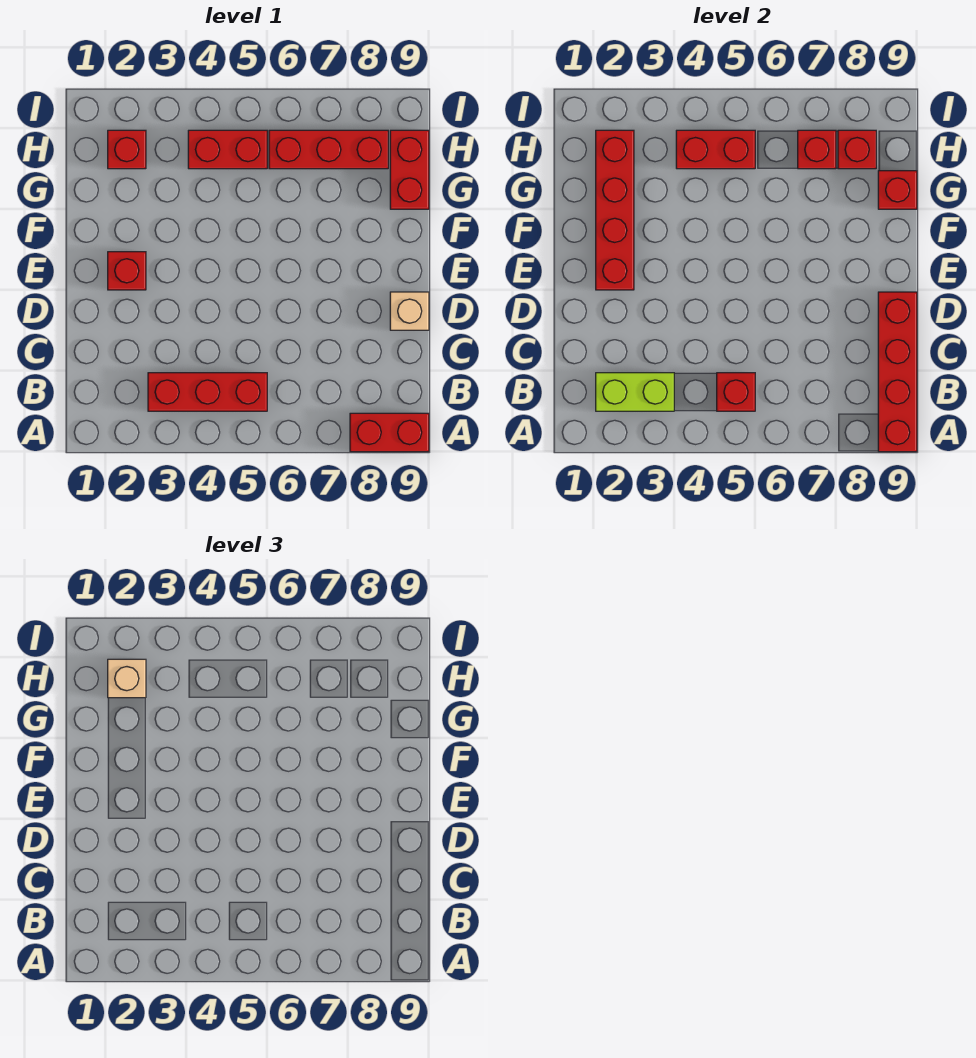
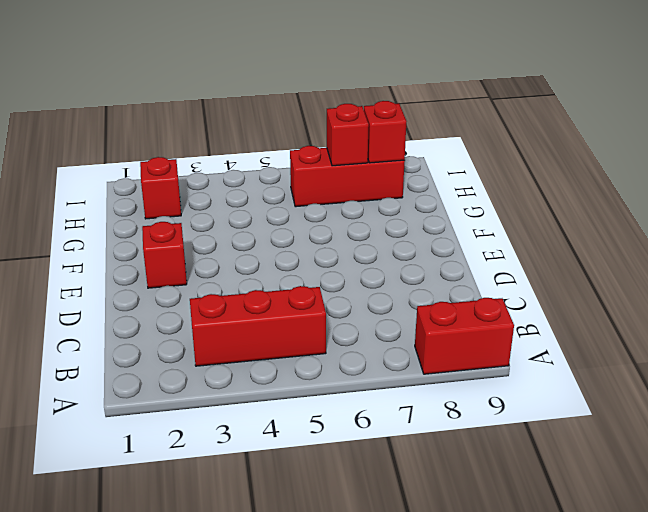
none -> tan 1x1 brick [390,292,429,330]
none -> red 1x2 brick [390,130,429,209]
none -> red 1x2 brick [188,130,267,169]

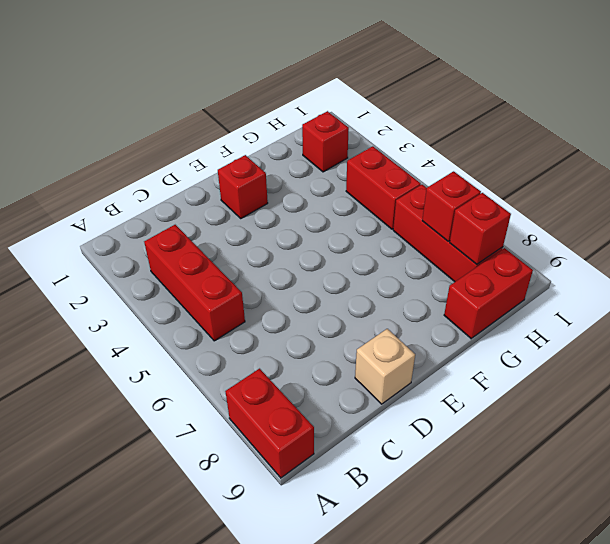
none -> red 1x4 brick [878,292,917,452]
none -> lime 1x2 brick [596,373,674,411]
none -> red 1x1 brick [717,373,755,411]

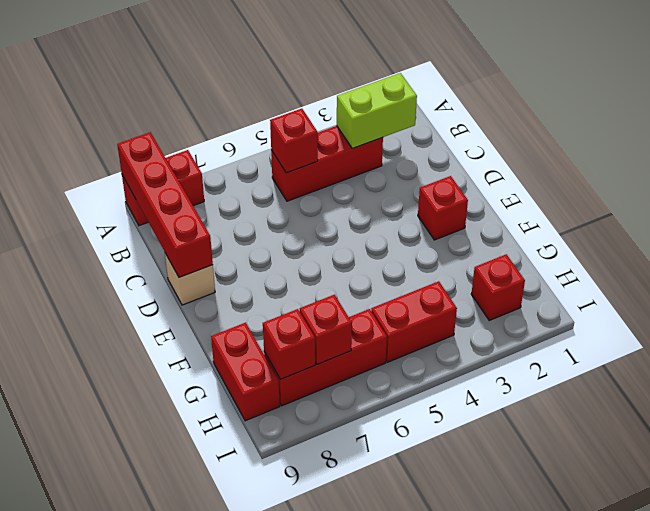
none -> red 1x4 brick [596,130,634,290]
none -> red 1x1 brick [878,171,917,209]
none -> red 1x2 brick [676,130,755,169]

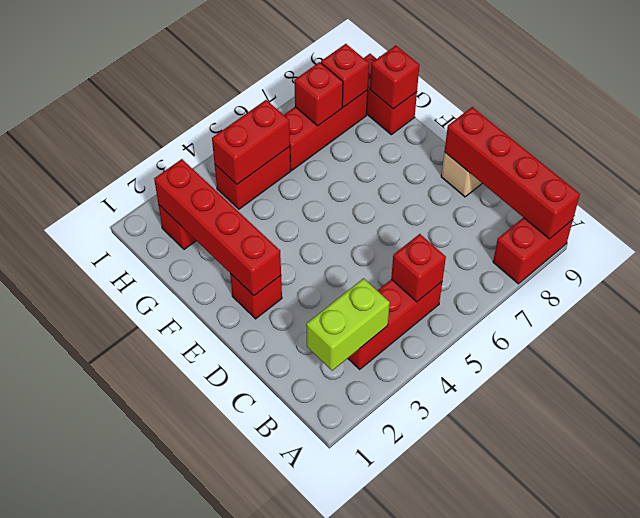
none -> tan 1x1 brick [108,659,146,698]

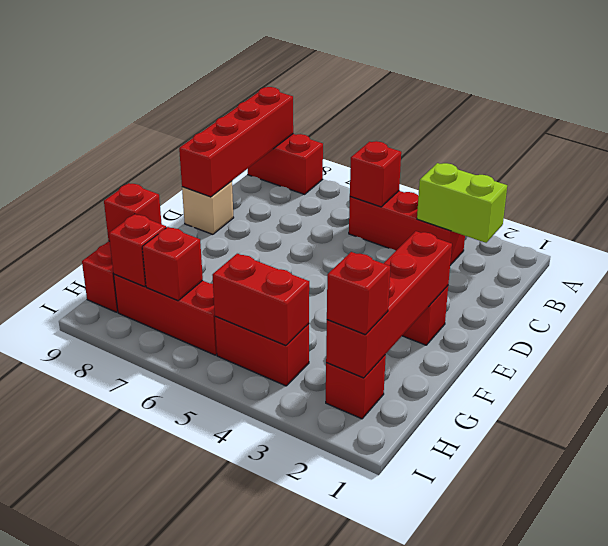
red 1x1 brick [327,252,390,335] -> tan 1x1 brick [108,659,146,698]

